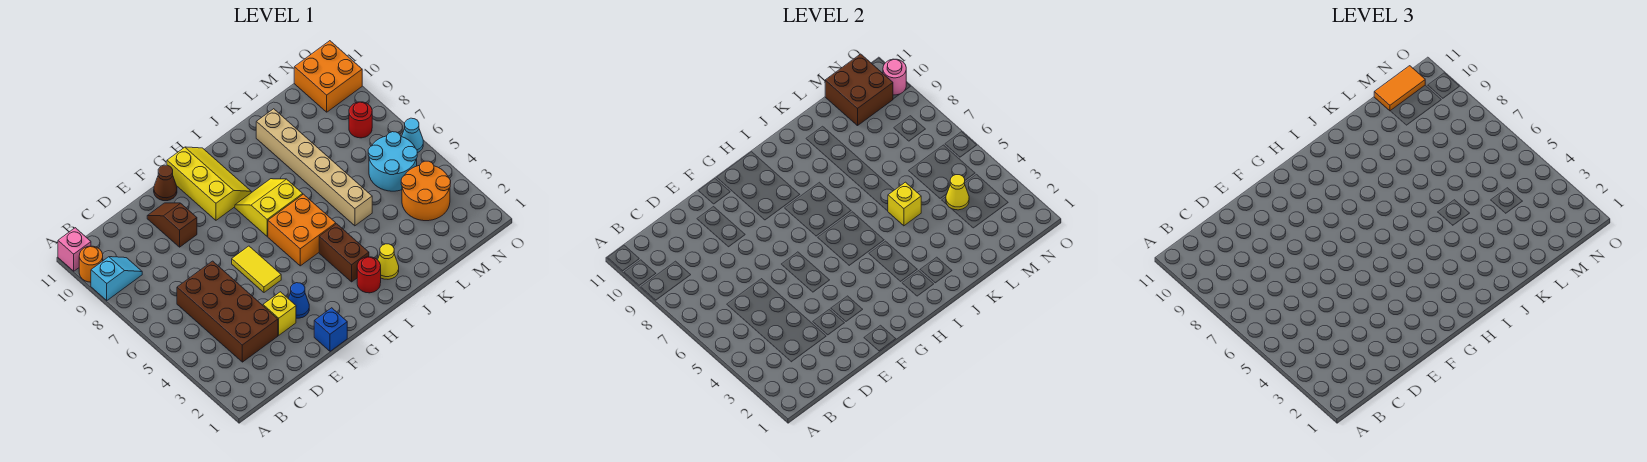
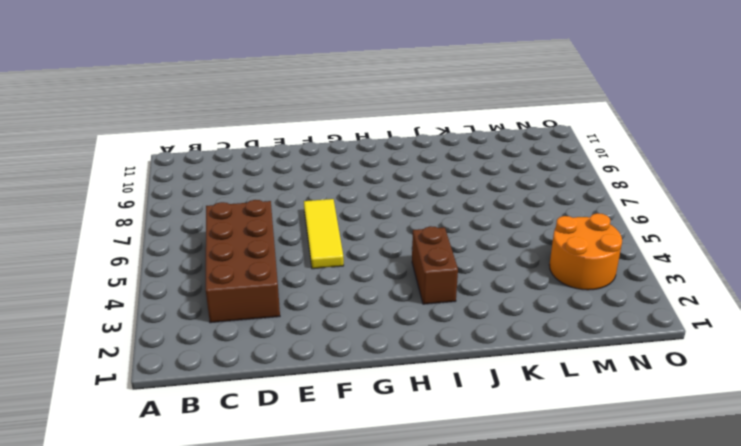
yellow 1x3 tile [304,199,344,269] -> yellow 1x2 tile [232,246,281,292]
none -> cyan 1x2 slope [91,257,142,301]
none -> orange 1x1 round brick [79,246,103,282]
none -> pink 1x1 brick [58,228,91,271]

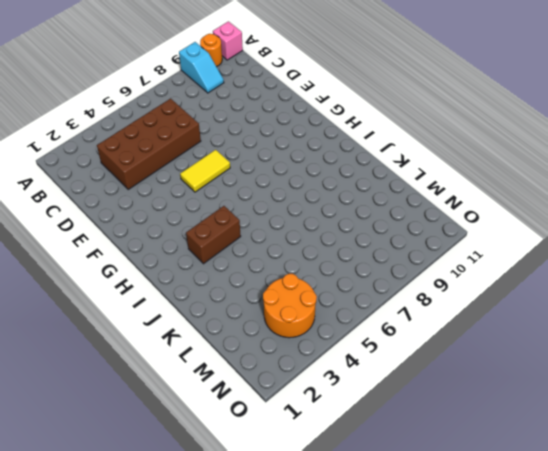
none -> yellow 1x1 brick [263,292,296,335]
none -> brown 1x2 slope [147,203,197,247]
none -> blue 1x1 brick [314,308,347,351]

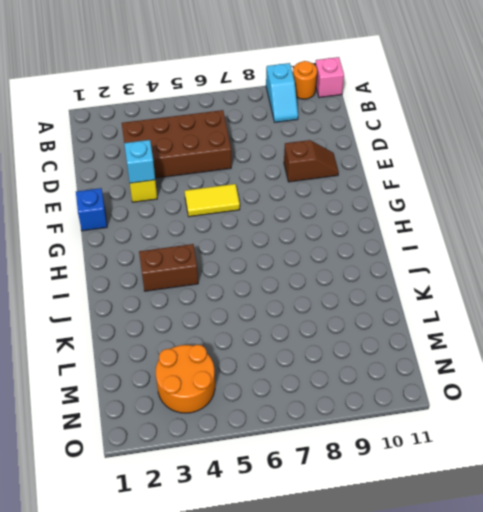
cyan 1x1 brick [124,140,155,183] -> none
none -> blue 1x1 cone [288,283,309,318]
none -> brown 1x1 cone [154,165,177,201]
none -> yellow 2x3 slope [167,147,251,220]

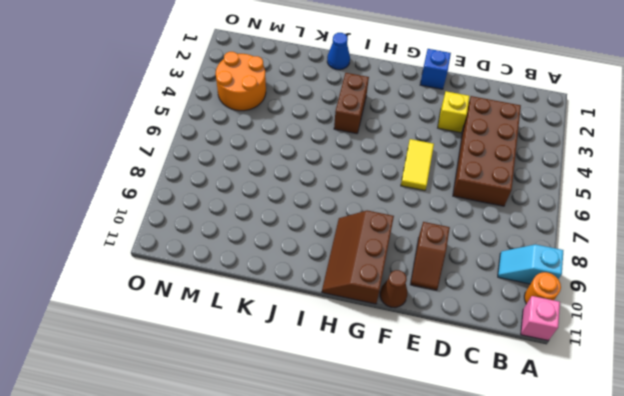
brown 2x3 slope [322,210,394,304] -> yellow 2x3 slope [167,147,251,220]
blue 1x1 cone [327,33,350,70] -> blue 1x1 cone moved to [288,283,309,318]
none -> orange 2x2 brick [268,194,336,266]
none -> yellow 2x2 slope [235,179,303,236]
none -> red 1x1 round brick [357,257,381,293]

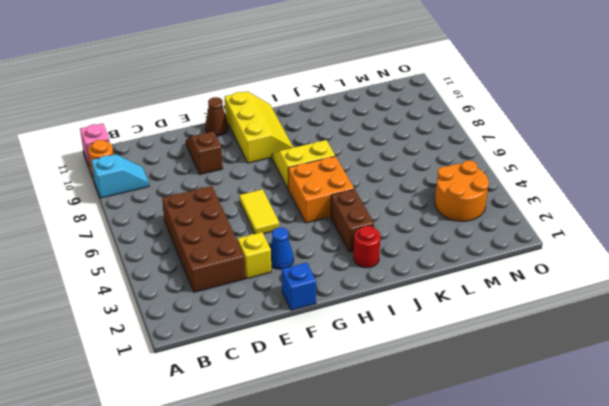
none -> yellow 1x1 cone [378,244,399,279]
none -> tan 1x6 brick [256,109,372,226]
none -> cyan 2x2 round brick [368,132,417,191]

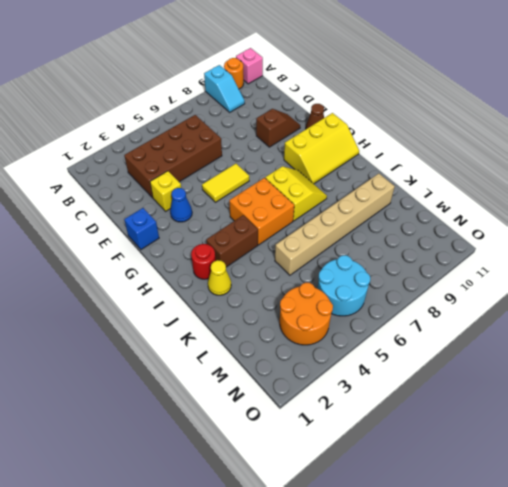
none -> red 1x1 round brick [349,102,372,138]
none -> orange 2x2 brick [294,41,362,112]
none -> cyan 1x1 cone [402,118,423,153]

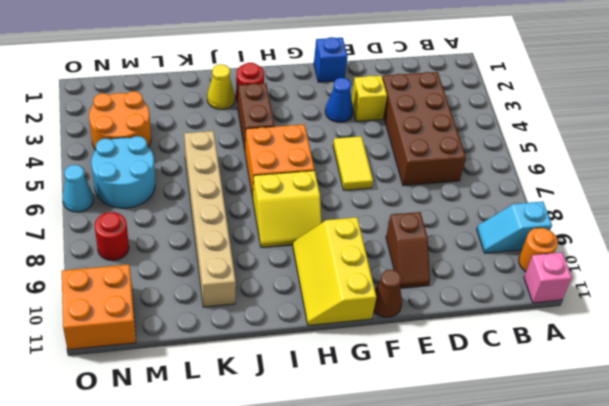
none -> yellow 1x1 brick [888,182,921,226]
none -> yellow 1x1 cone [946,175,969,210]
none -> brown 2x2 brick [825,54,893,126]

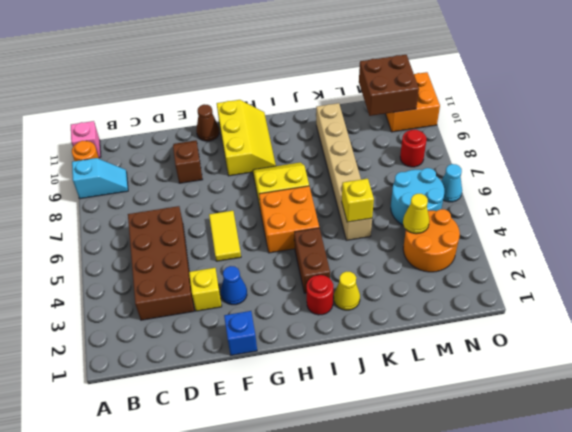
none -> pink 1x1 round brick [883,59,906,95]
none -> orange 1x2 tile [1374,66,1425,111]

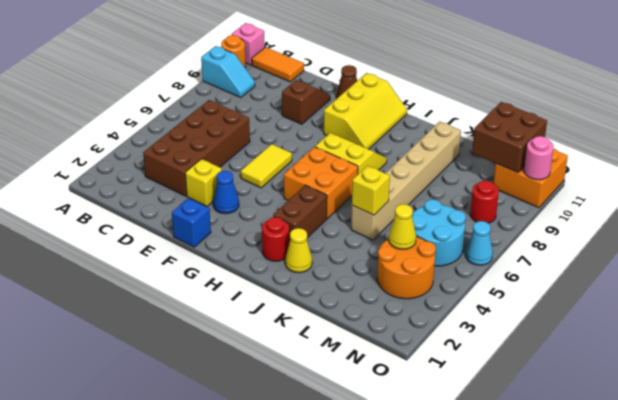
orange 1x2 tile [252,47,304,82] -> orange 1x2 tile moved to [1374,66,1425,111]

